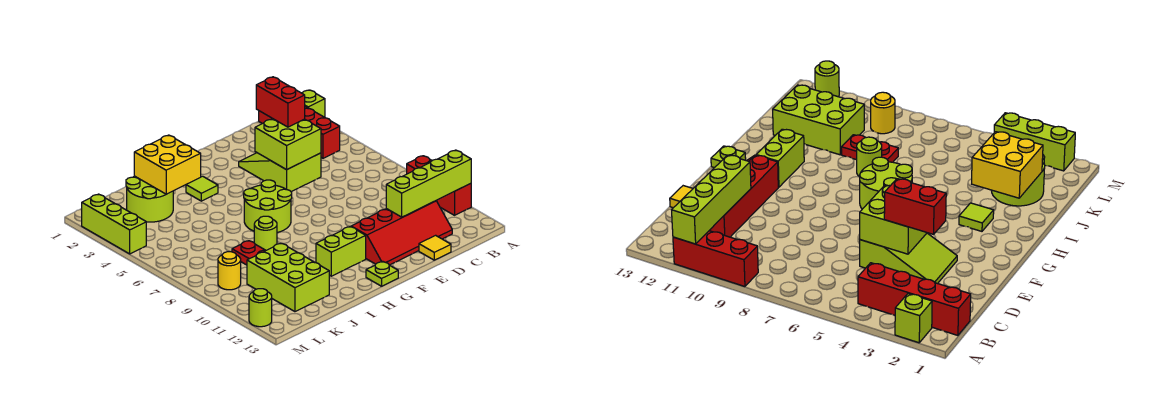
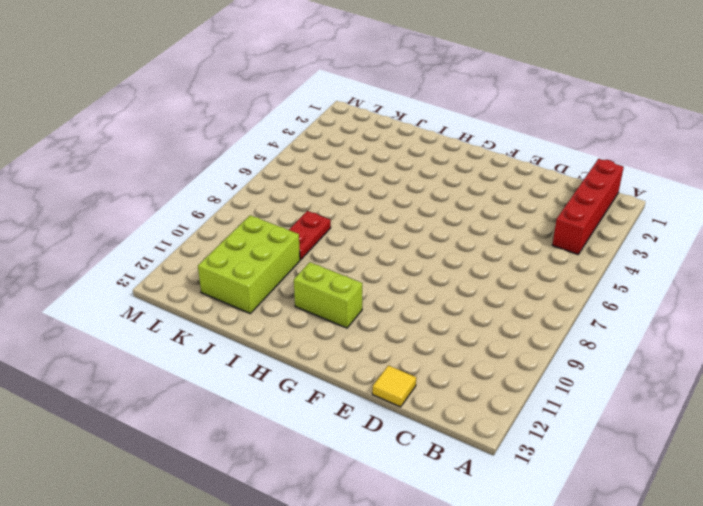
none -> lime 1x1 brick [302,90,325,117]
none -> red 1x3 brick [407,156,471,215]
none -> red 2x4 slope [351,201,452,265]

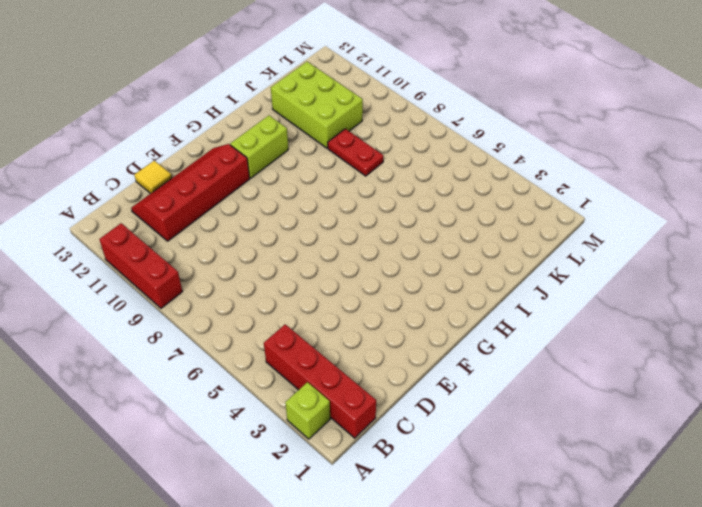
none -> lime 2x3 slope [239,153,321,192]
none -> lime 2x2 round brick [244,180,292,233]
none -> lime 1x1 plate [366,262,398,286]

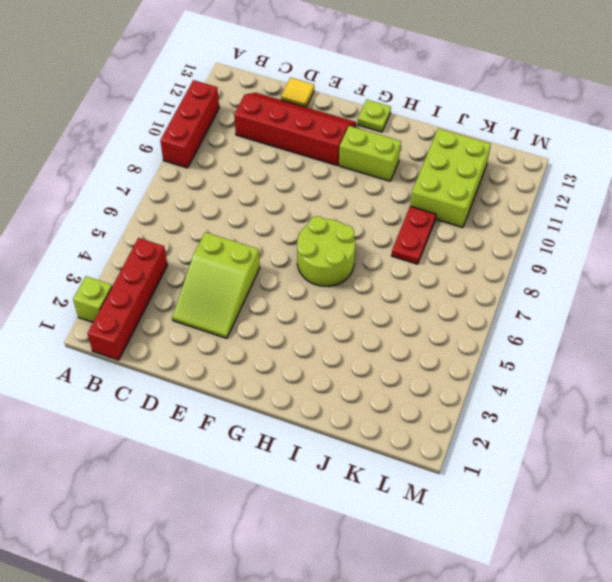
none -> lime 1x1 tile [186,176,218,201]
none -> lime 1x1 round brick [254,216,277,250]
none -> lime 2x2 round brick [126,176,173,222]

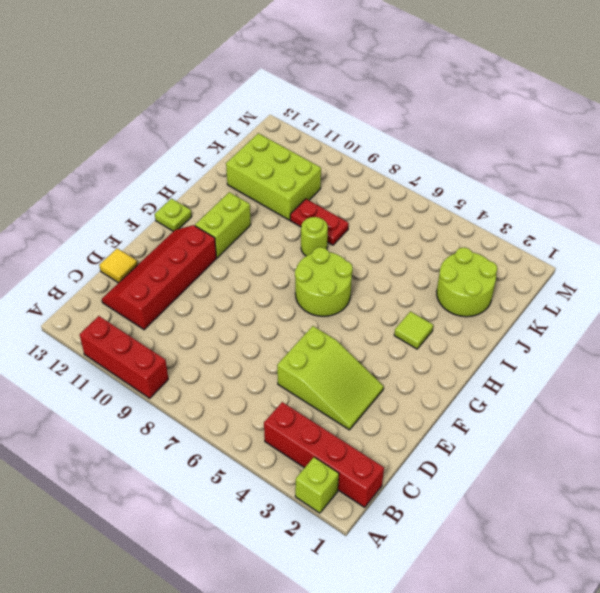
none -> yellow 1x1 round brick [218,252,241,290]
none -> lime 1x3 brick [82,194,146,254]
none -> lime 1x1 round brick [249,289,272,327]

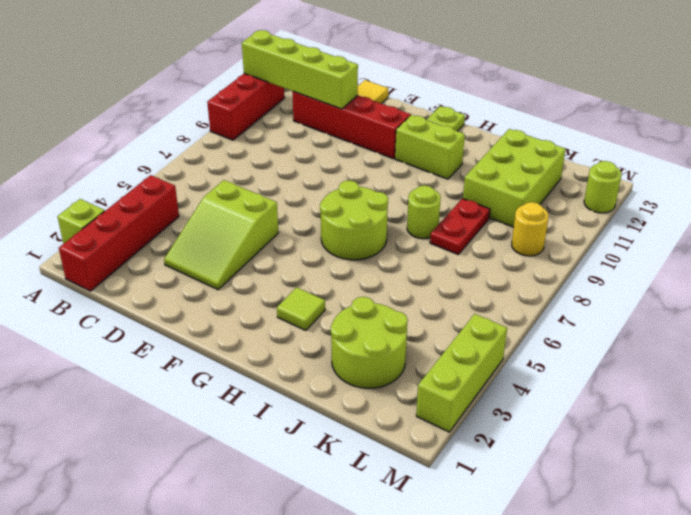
none -> lime 2x2 brick [255,119,321,170]
none -> yellow 2x2 brick [134,135,201,194]
none -> red 1x2 brick [256,77,305,127]

